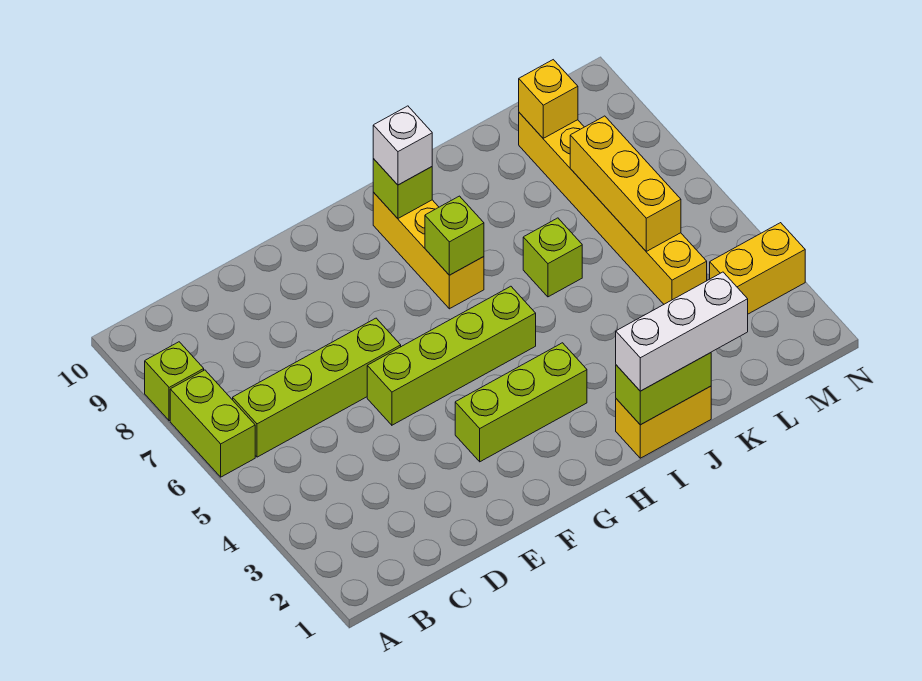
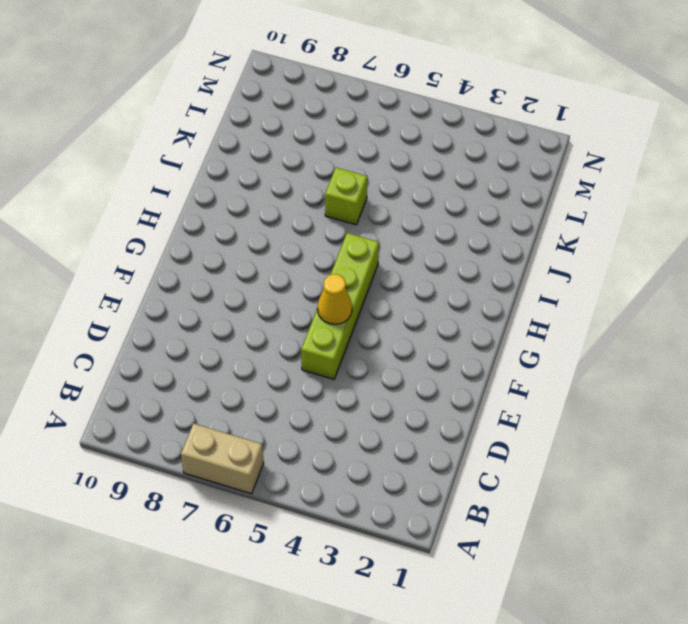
tan 1x2 brick [181,424,264,494] -> lime 1x2 brick [170,370,255,477]
yellow 1x1 cone [318,274,352,324] -> none
none -> lime 1x1 brick [145,342,204,421]
none -> lime 1x4 brick [233,318,401,457]
none -> lime 1x3 brick [455,343,587,462]

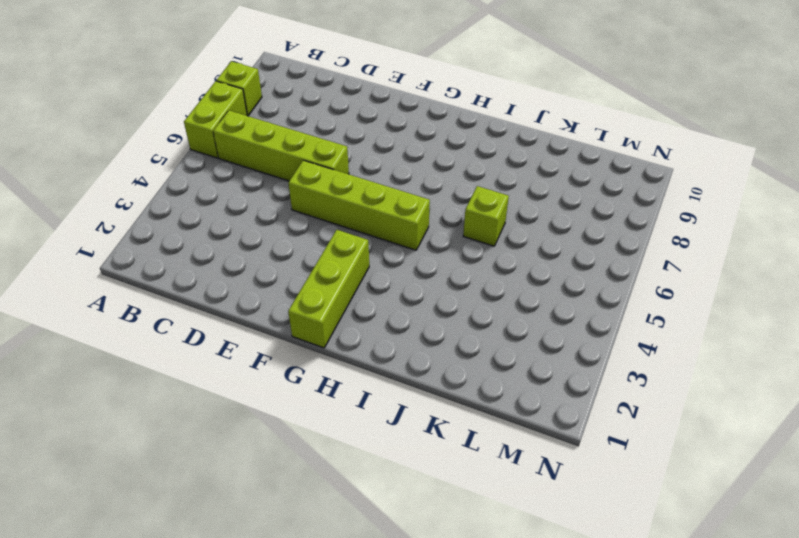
lime 1x3 brick [288,230,369,348] -> lime 1x3 brick turned to [455,343,587,462]
none -> yellow 1x3 brick [373,192,484,309]
none -> yellow 1x2 brick [616,386,711,458]
none -> yellow 1x6 brick [519,113,707,304]

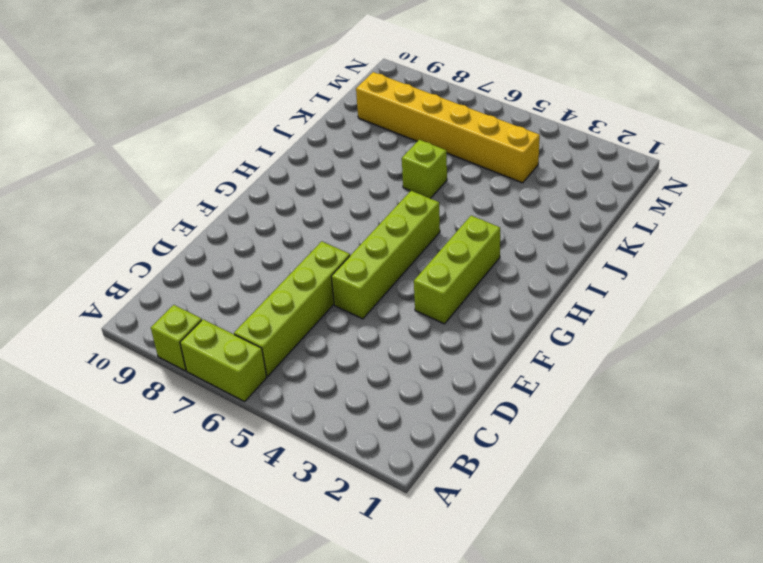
none -> yellow 1x3 brick [373,192,484,309]
none -> yellow 1x2 brick [616,386,711,458]
none -> yellow 1x2 brick [710,223,805,314]

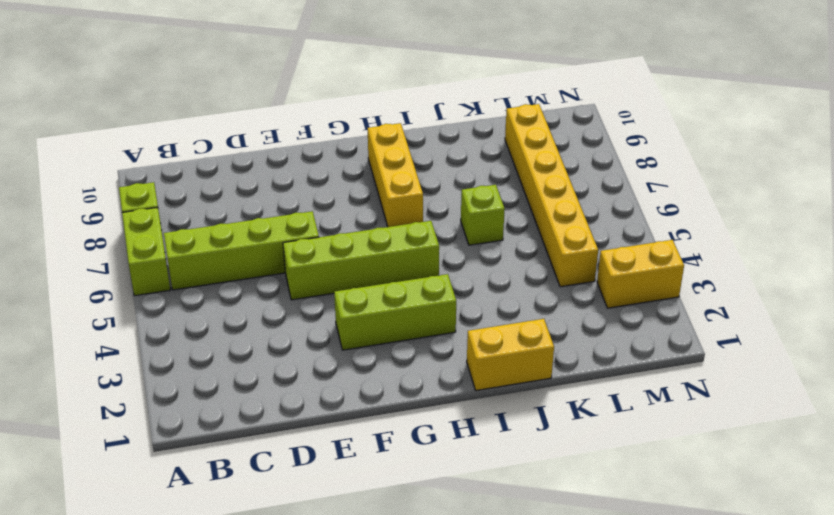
none -> lime 1x1 brick [425,196,484,275]
none -> lime 1x1 brick [373,159,432,218]
none -> lime 1x2 brick [616,353,711,425]

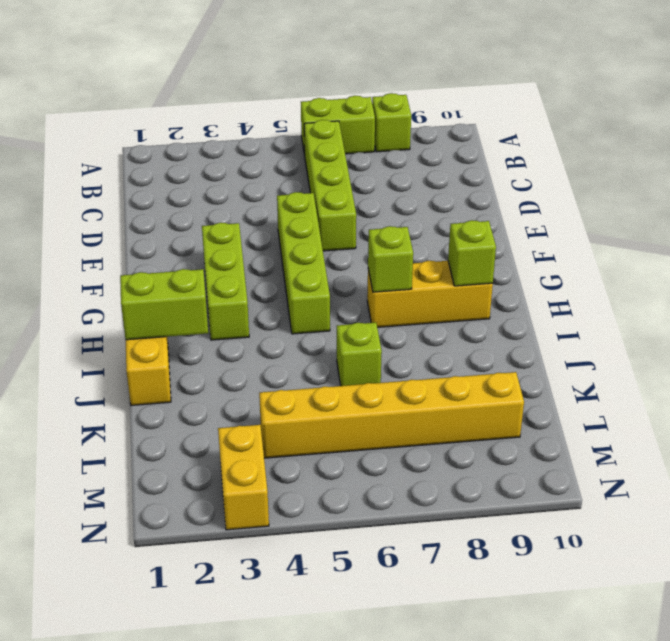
lime 1x2 brick [120,269,208,340] -> lime 1x2 brick turned to [616,353,711,425]
none -> yellow 1x3 brick [570,116,681,251]
none -> yellow 1x1 brick [519,60,578,138]
none -> white 1x1 brick [373,106,432,185]

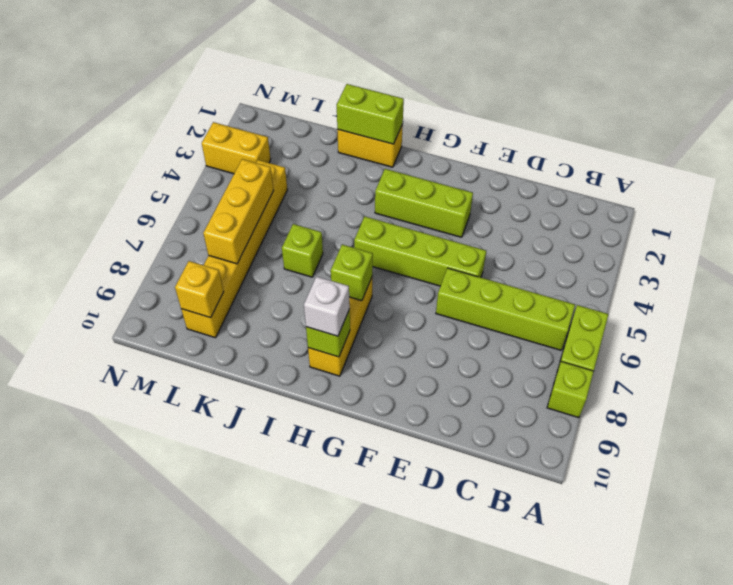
none -> white 1x3 brick [616,272,748,391]

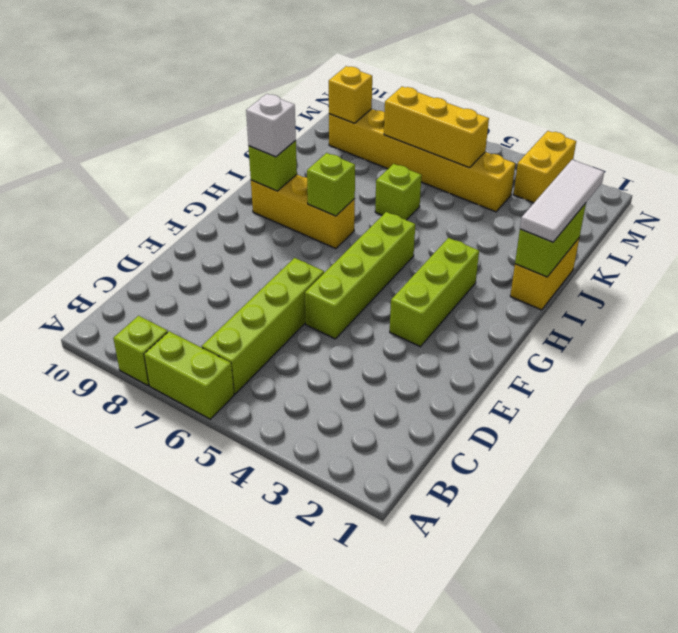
white 1x3 tile [520,160,604,242] -> white 1x3 brick [616,272,748,391]

